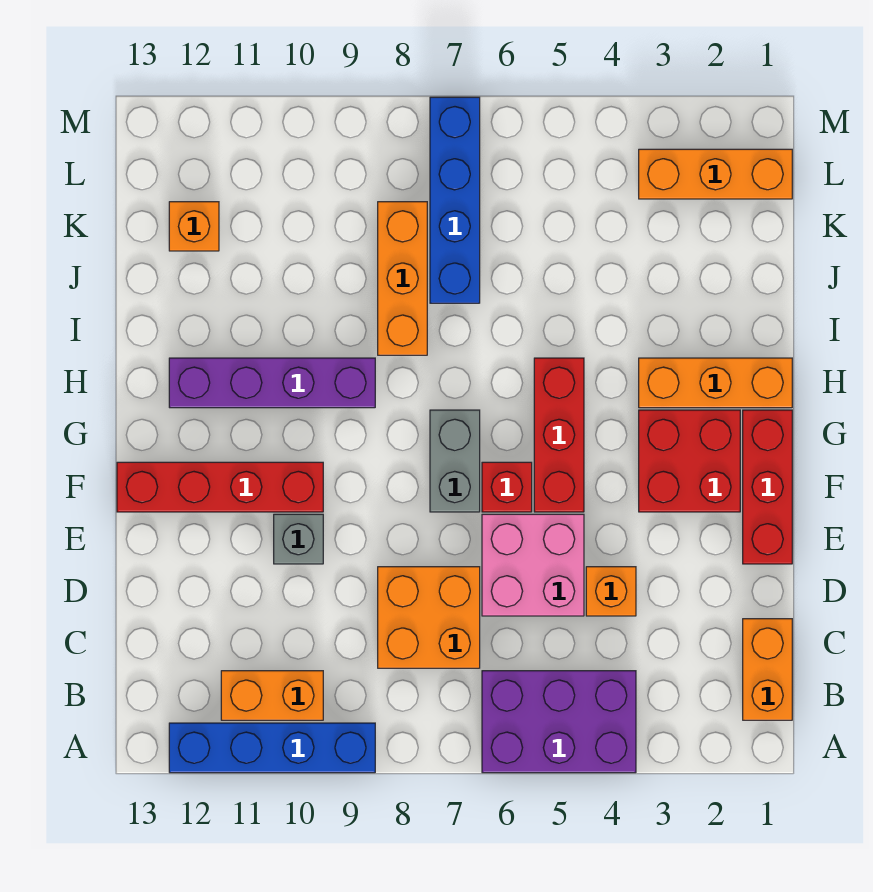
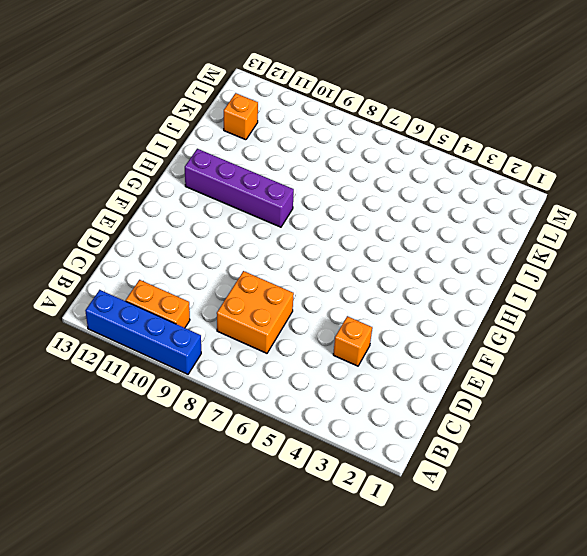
none -> purple 2x3 brick [482,671,636,773]
none -> orange 1x2 brick [743,619,792,720]
none -> pink 2x2 brick [482,514,584,616]

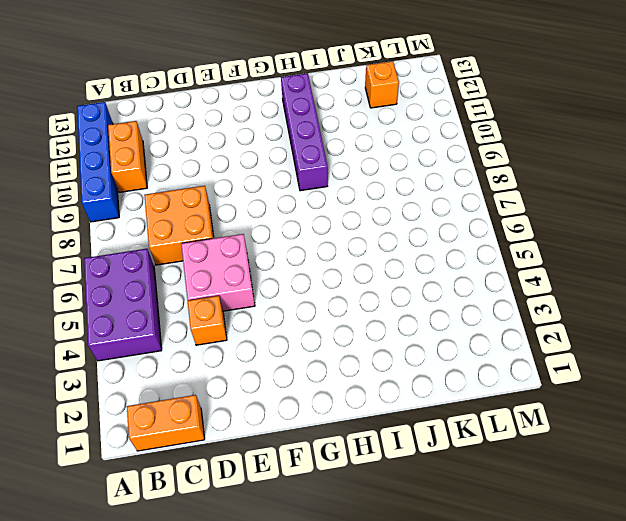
none -> red 1x3 brick [743,410,792,564]
none -> grey 1x1 brick [274,514,323,564]
none -> red 2x2 brick [639,410,740,512]

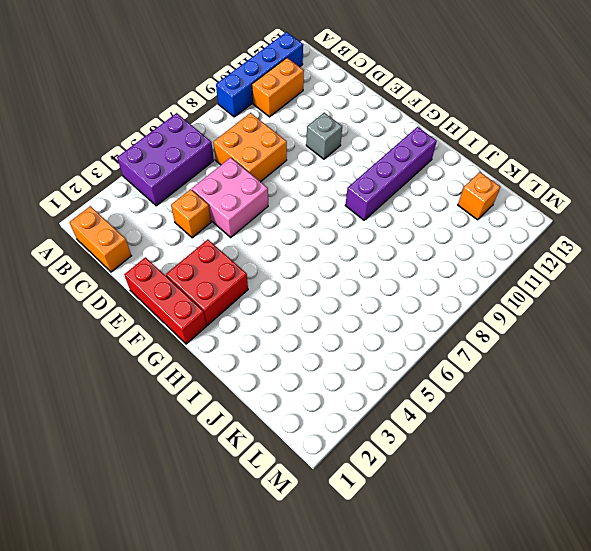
none -> red 1x3 brick [534,358,584,512]
none -> red 1x1 brick [482,462,532,512]
none -> grey 1x2 brick [430,410,480,512]

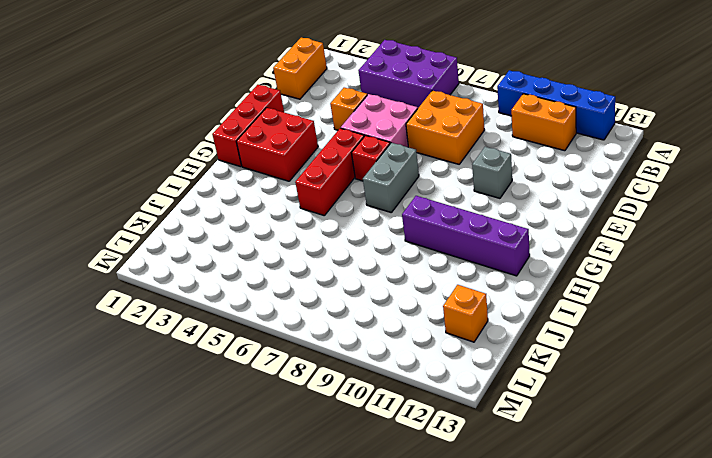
none -> red 1x4 brick [117,462,323,512]
none -> orange 1x3 brick [639,358,792,408]
none -> orange 1x3 brick [378,202,427,355]

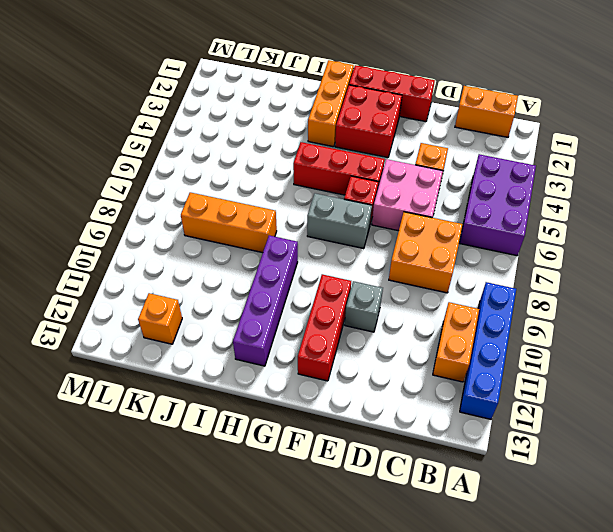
red 1x3 brick [298,274,351,381] -> red 1x4 brick [117,462,323,512]
none -> blue 1x4 brick [430,97,480,303]
none -> orange 1x3 brick [639,149,792,199]

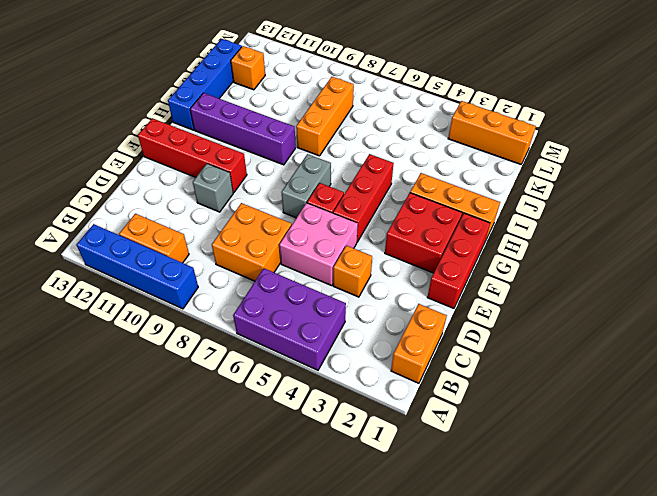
blue 1x4 brick [168,39,242,130] -> blue 1x4 brick moved to [430,97,480,303]

